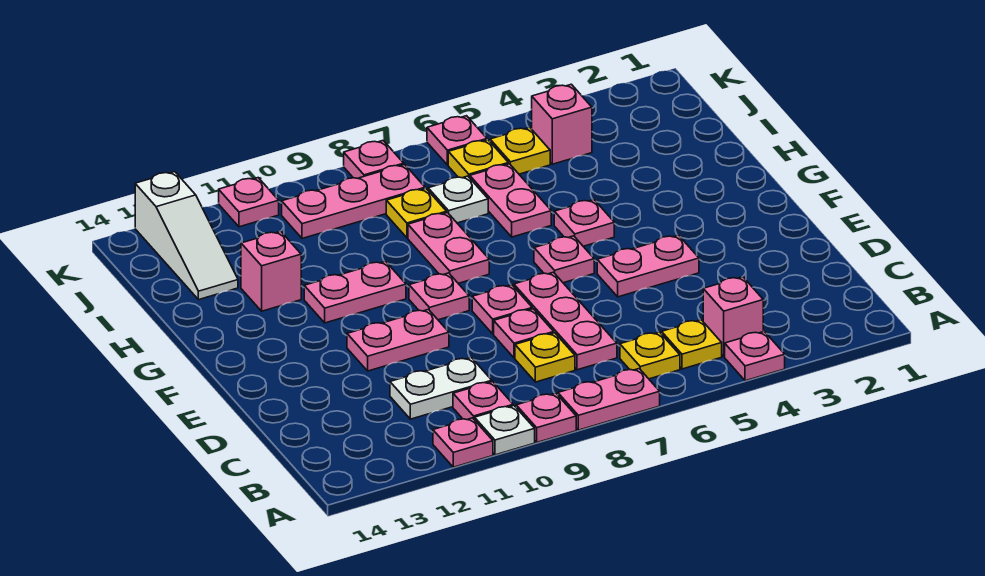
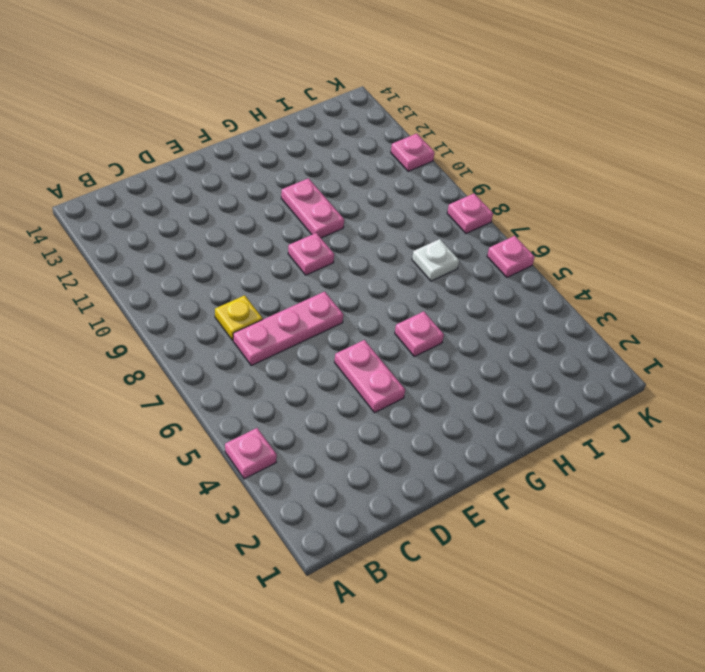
none -> pink 1x2 plate [558,369,660,430]
none -> pink 1x1 plate [516,393,576,442]
none -> white 1x1 plate [475,406,535,455]
none -> pink 1x1 plate [433,418,493,467]

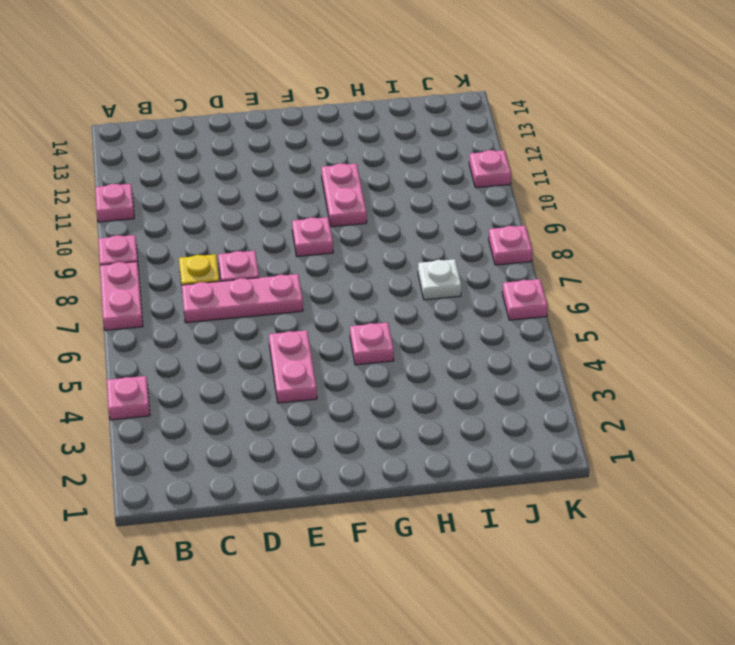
none -> white 1x1 plate [475,406,535,455]
none -> pink 1x1 brick [703,277,763,357]
none -> yellow 1x1 plate [662,320,722,369]
none -> yellow 1x1 plate [620,332,680,379]

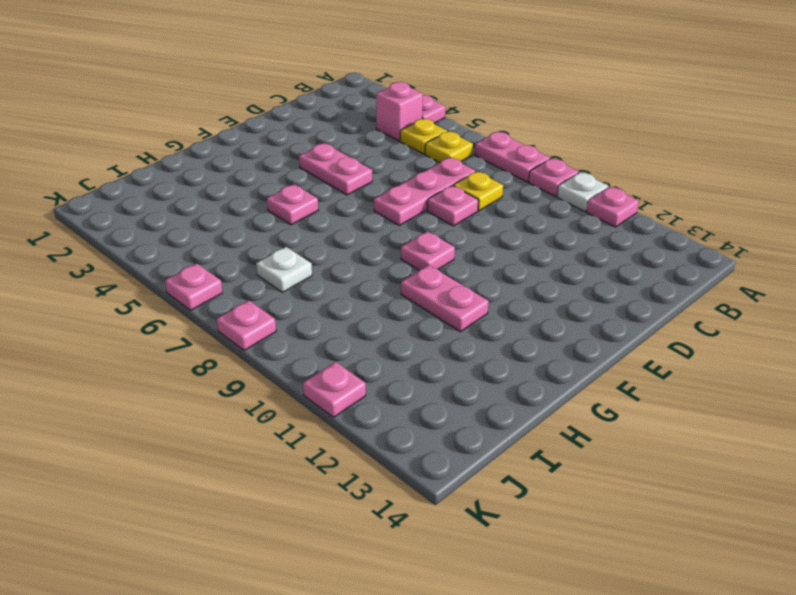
none -> pink 1x1 plate [453,382,513,420]
none -> white 1x2 plate [390,358,492,419]
none -> pink 1x1 plate [472,285,532,334]
none -> pink 1x2 plate [347,309,449,371]

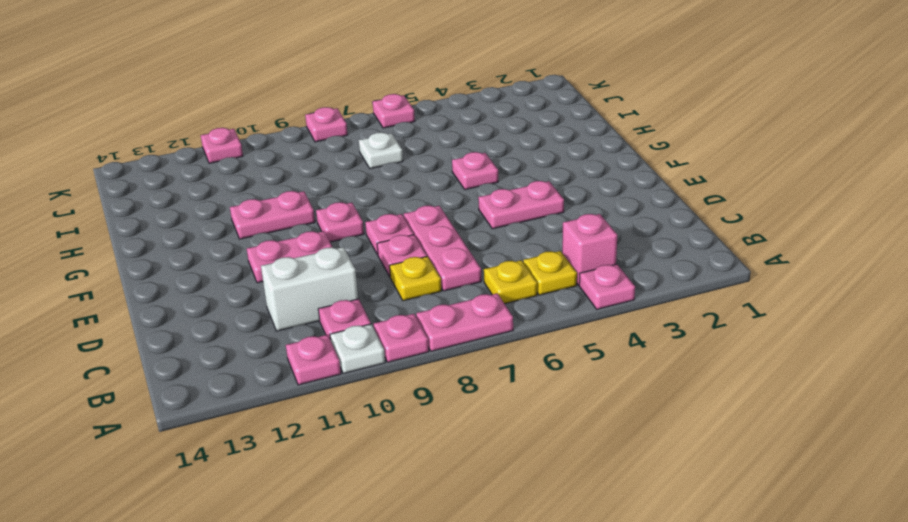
white 1x2 brick [261,247,358,331] -> white 1x2 plate [390,358,492,419]
none -> pink 1x1 plate [534,236,594,283]
none -> pink 1x2 plate [408,213,489,283]
none -> pink 1x2 plate [470,164,551,237]
none -> pink 1x1 brick [241,231,301,311]

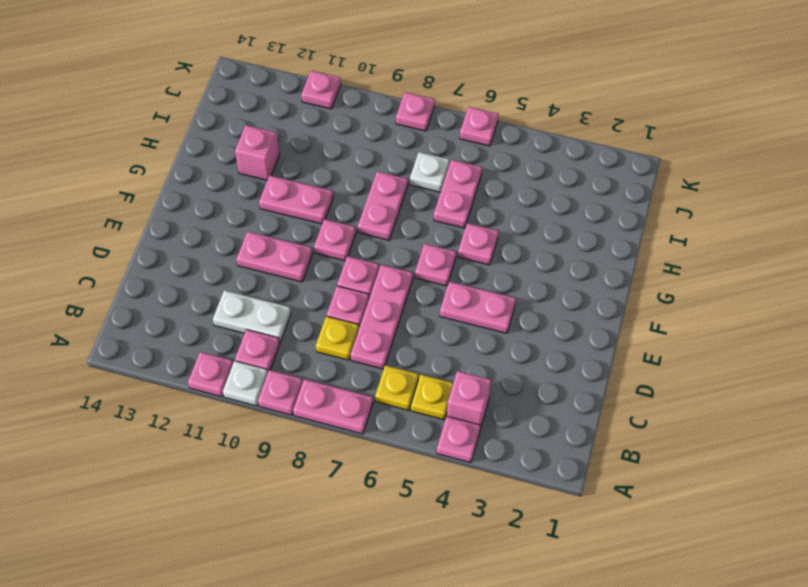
none -> yellow 1x1 plate [386,189,447,238]
none -> white 1x3 slope [135,172,238,300]
none -> pink 1x1 brick [532,84,592,164]
none -> yellow 1x1 plate [490,127,550,174]

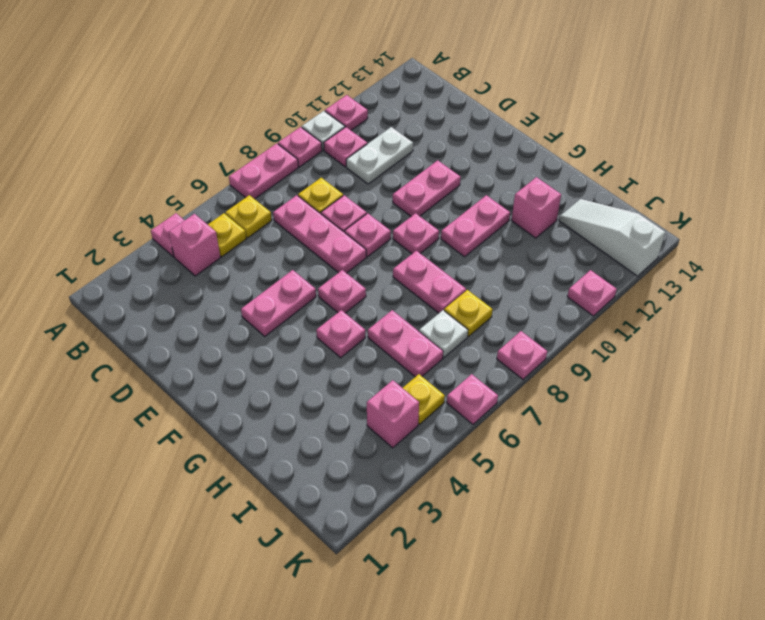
none -> yellow 1x1 plate [448,140,508,178]
none -> pink 1x3 plate [282,165,425,238]

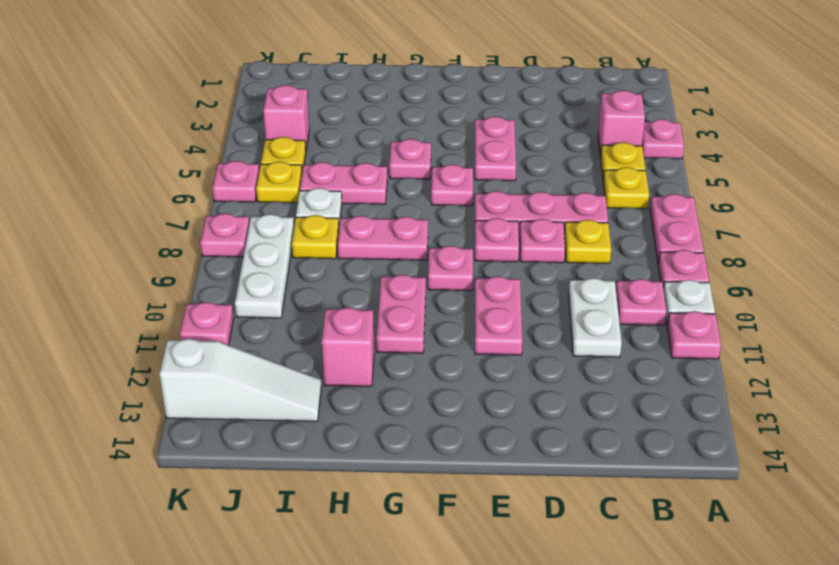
white 1x3 plate [235,214,294,318] -> pink 1x3 plate [282,165,425,238]

